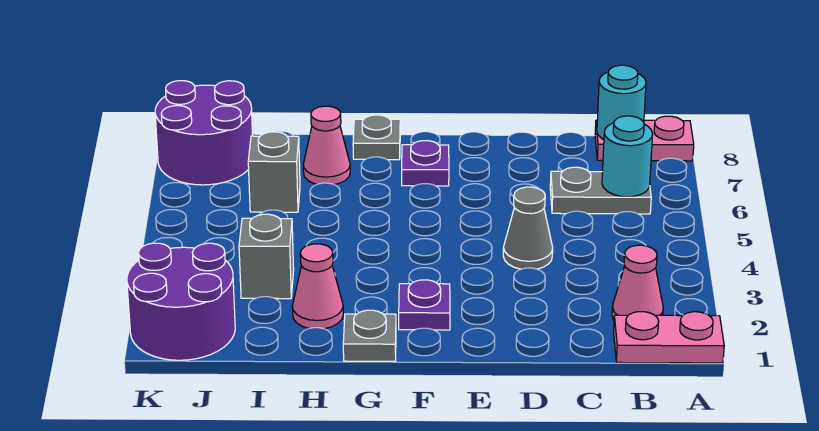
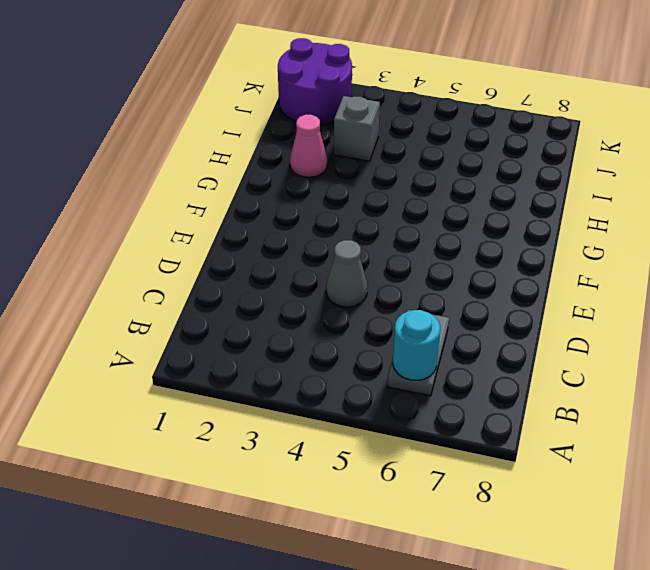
none -> pink 1x2 plate [614,312,724,363]
none -> pink 1x2 plate [595,116,694,161]
none -> pink 1x1 cone [612,245,663,320]

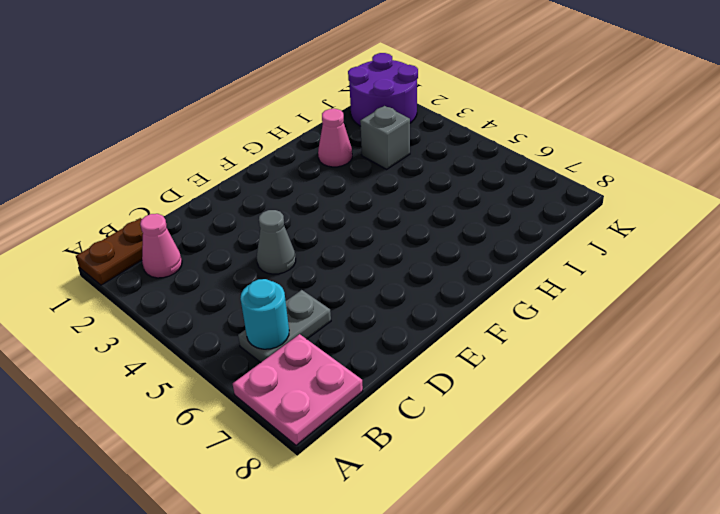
brown 1x2 plate [76,218,143,285] -> pink 1x2 plate [614,312,724,363]
pink 2x2 plate [233,334,363,445] -> pink 1x2 plate [595,116,694,161]
none -> purple 1x1 plate [399,280,450,330]
none -> purple 1x1 plate [402,141,449,186]
none -> grey 1x1 plate [343,310,396,361]

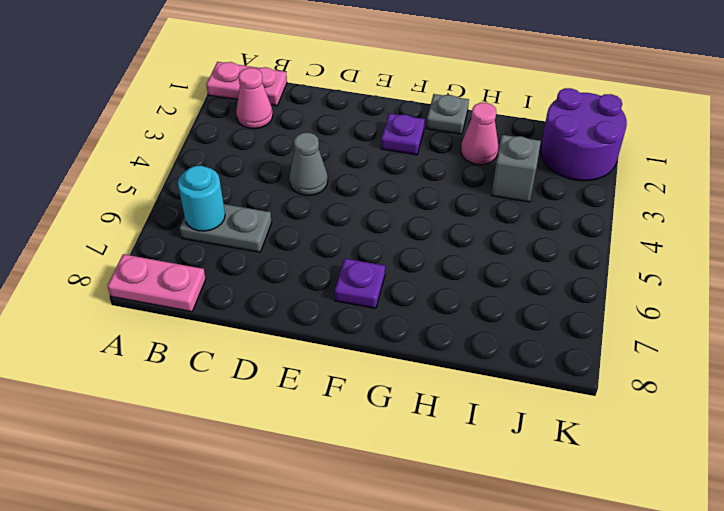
none -> grey 1x1 plate [353,115,400,160]
none -> pink 1x1 cone [303,106,350,185]
none -> grey 1x1 brick [248,132,300,212]

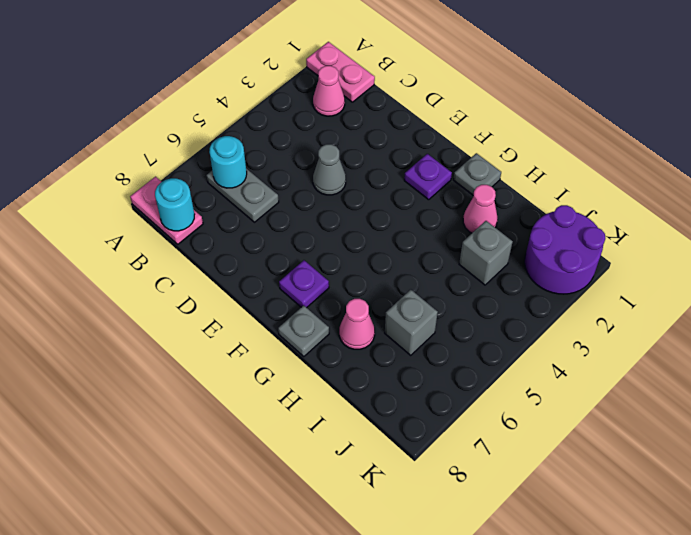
none -> purple 2x2 round brick [155,81,253,185]

